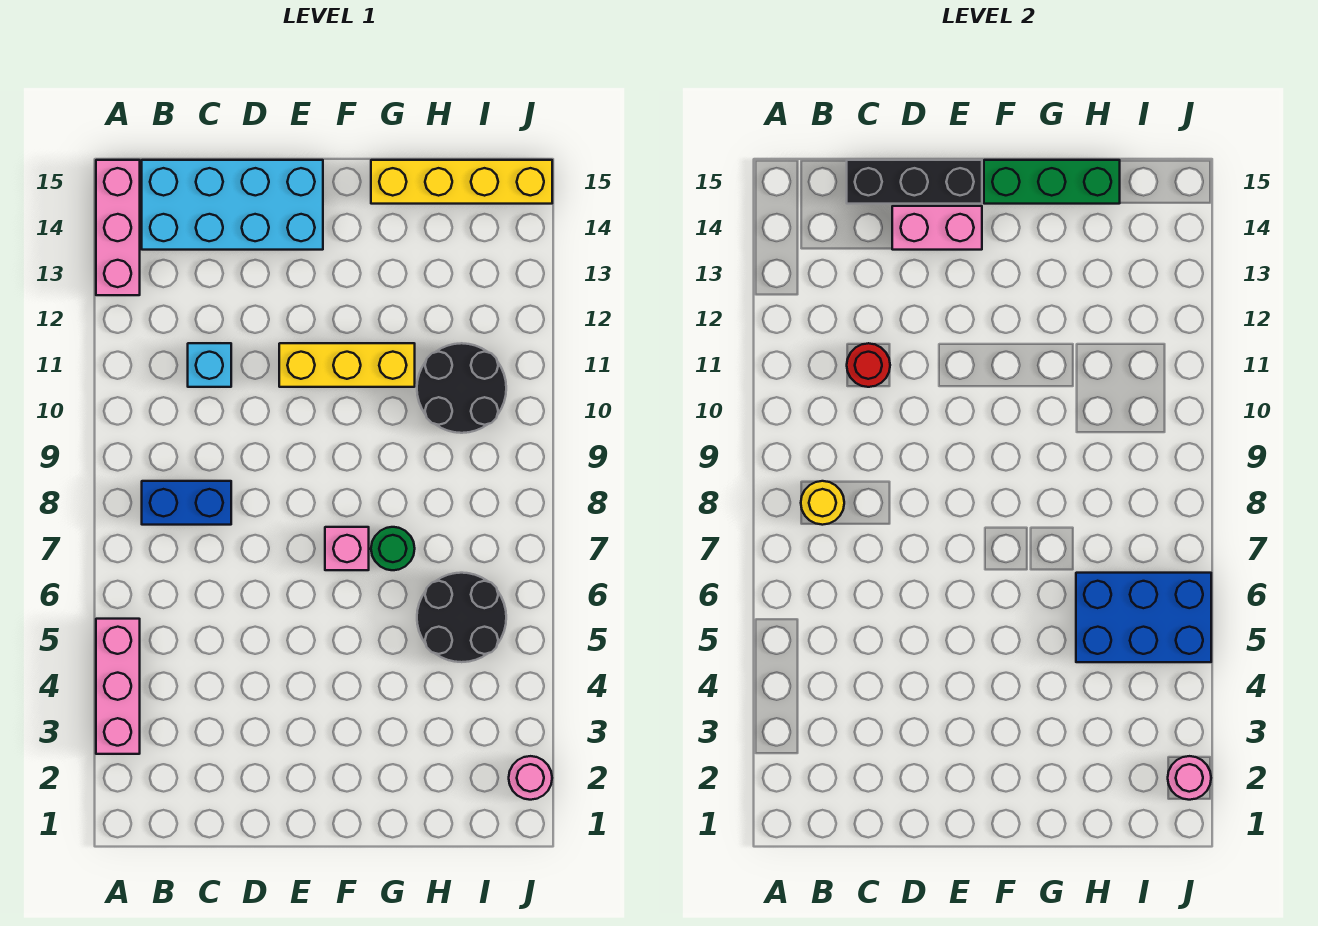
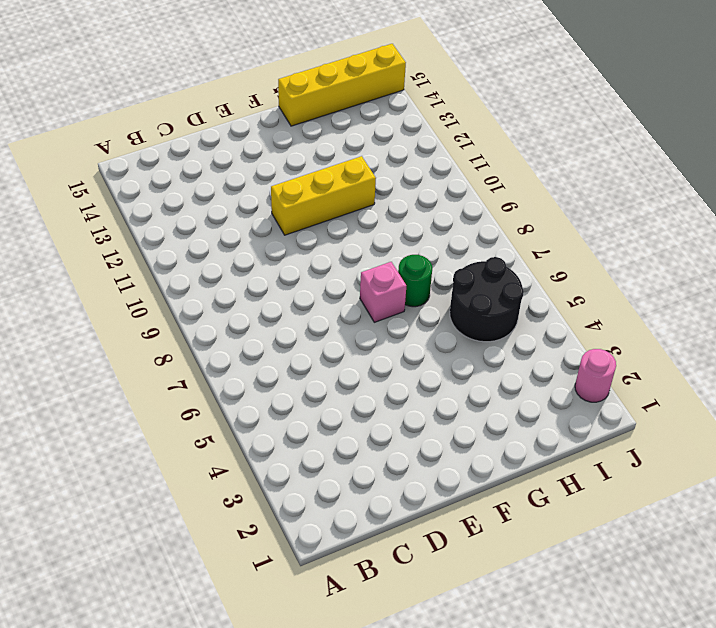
none -> pink 1x3 brick [96,619,140,754]
none -> pink 1x3 brick [96,160,140,295]
none -> blue 1x2 brick [142,481,231,525]

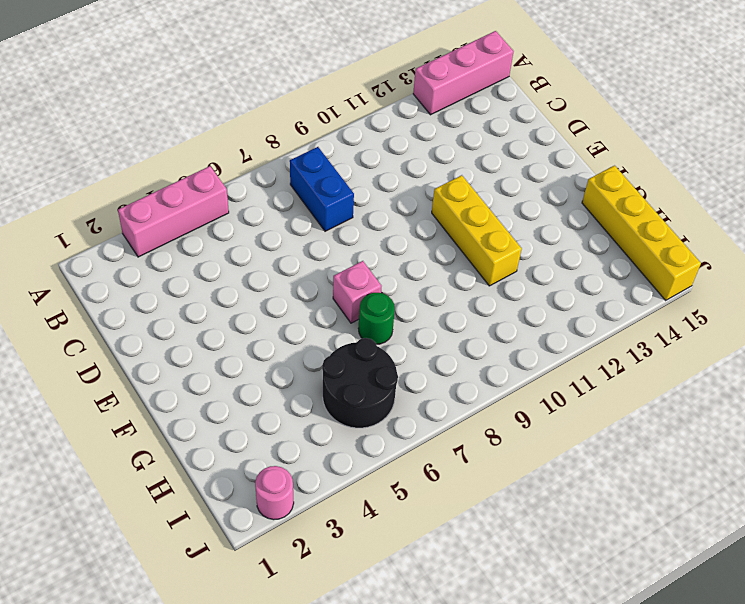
none -> cyan 2x4 brick [142,160,323,250]
none -> cyan 1x1 brick [188,343,231,387]
none -> black 2x2 round brick [417,343,506,433]

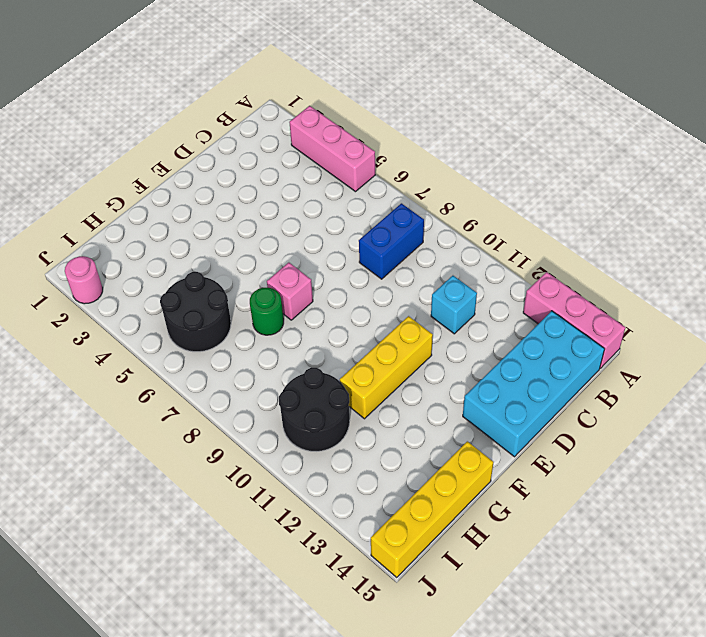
none -> yellow 1x1 round brick [801,481,844,525]
none -> red 1x1 round brick [847,343,890,387]
none -> black 1x3 brick [847,160,982,204]

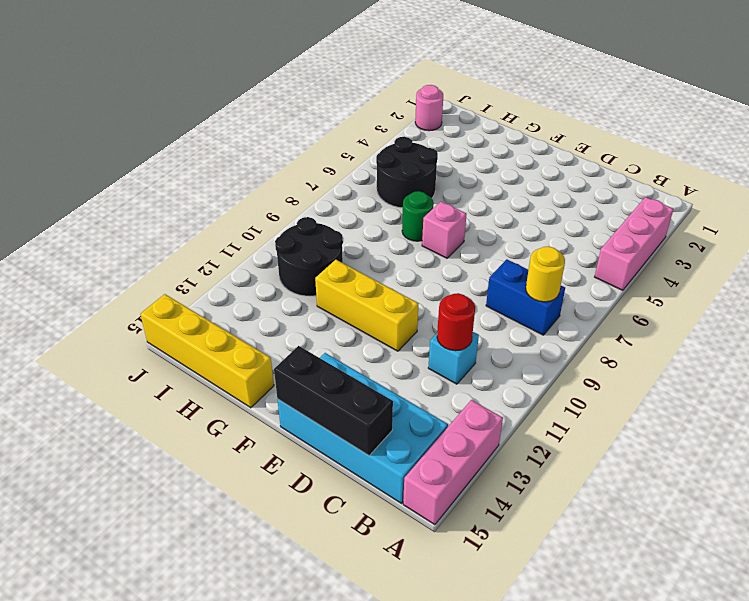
none -> pink 1x2 brick [892,206,982,250]
none -> green 1x3 brick [984,160,1120,204]
none -> blue 2x3 brick [1076,573,1211,662]

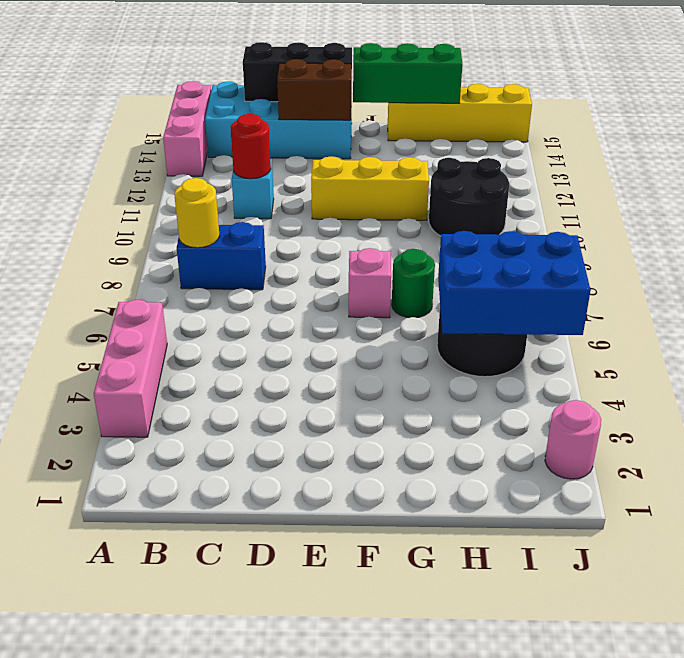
brown 1x2 brick [277,59,351,120] -> pink 1x2 brick [892,206,982,250]
none -> pink 1x1 round brick [1168,756,1211,800]

